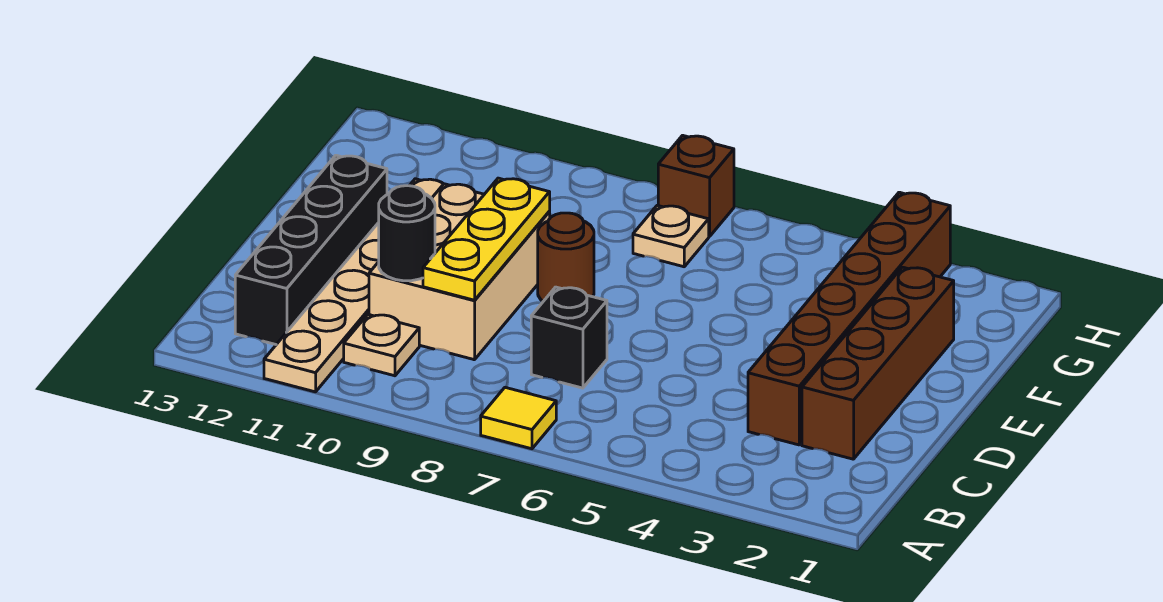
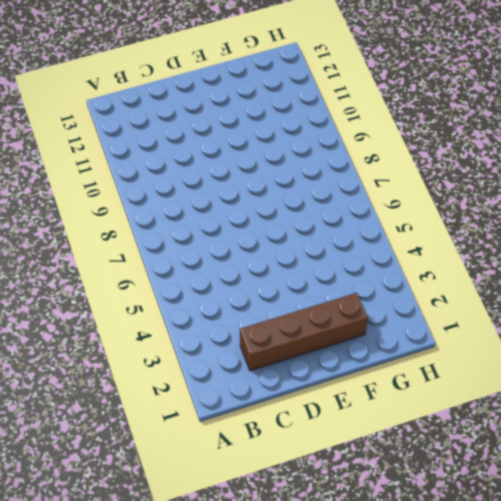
none -> yellow 1x1 tile [481,387,556,449]
none -> tan 1x6 plate [264,179,443,392]
none -> tan 1x1 plate [344,314,419,376]

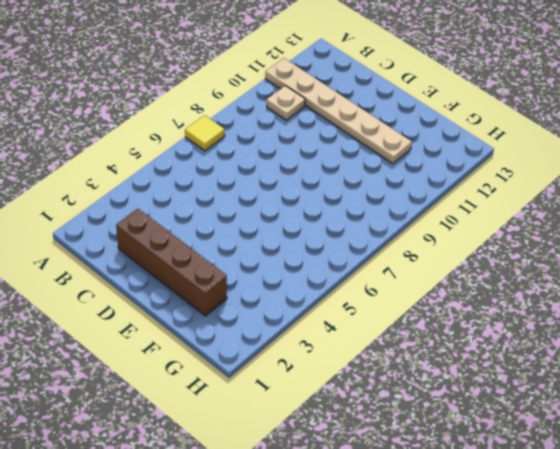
none -> black 1x4 brick [235,155,387,344]
none -> brown 1x6 brick [748,192,950,445]
none -> black 1x1 brick [531,287,607,388]

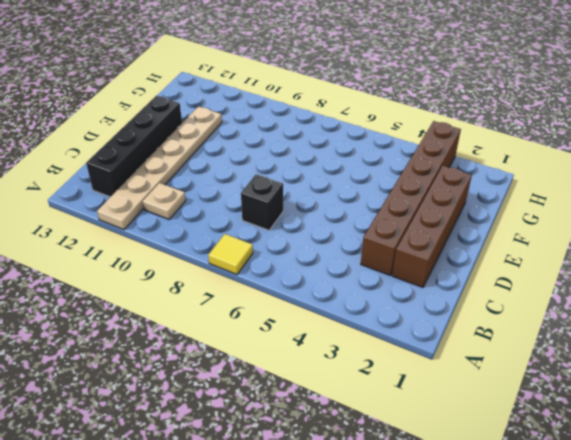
none -> tan 2x3 brick [369,184,550,360]
none -> brown 1x1 round brick [538,213,594,301]
none -> tan 1x1 plate [633,205,709,267]

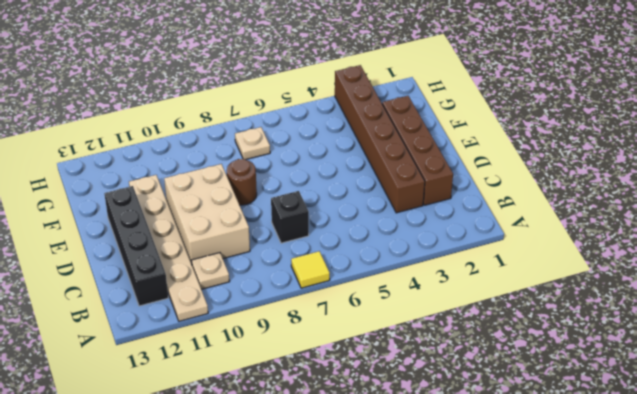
none -> brown 1x1 brick [658,135,734,236]
none -> yellow 1x3 plate [423,178,550,300]
none -> black 1x1 round brick [379,186,435,281]

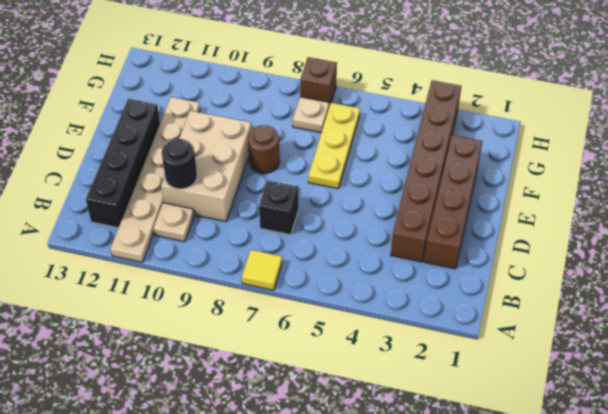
yellow 1x3 plate [308,103,360,189] -> yellow 1x3 plate moved to [423,178,550,300]

